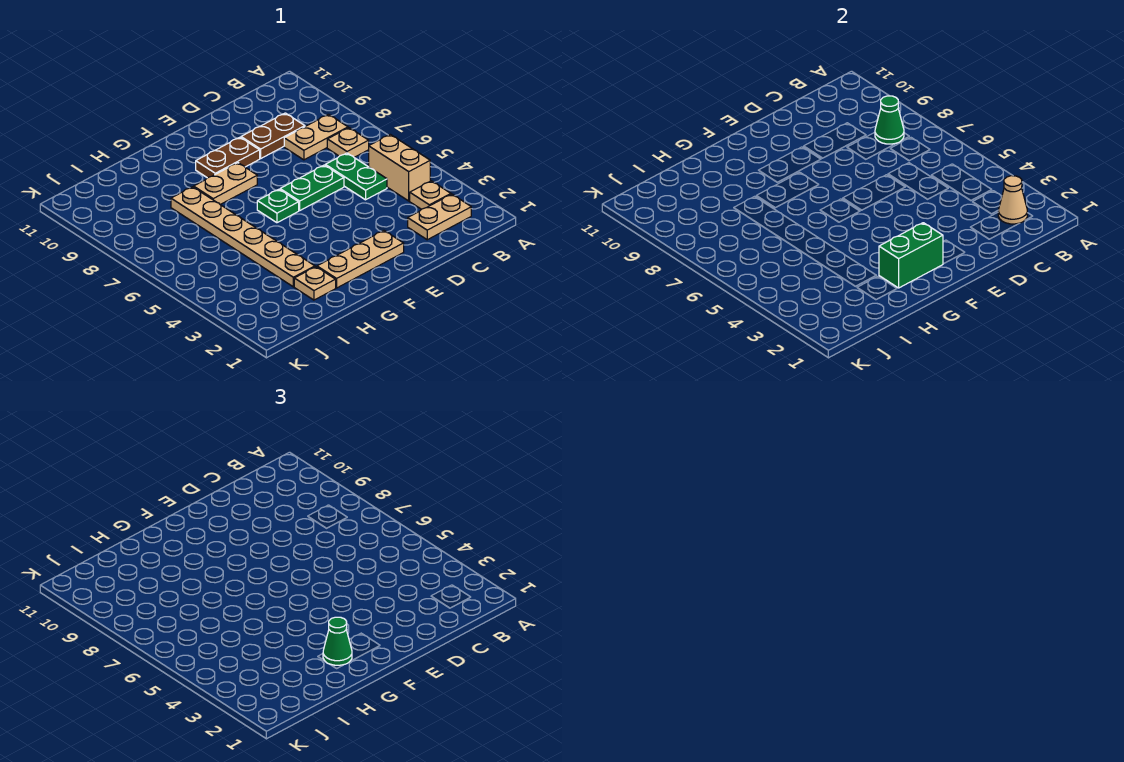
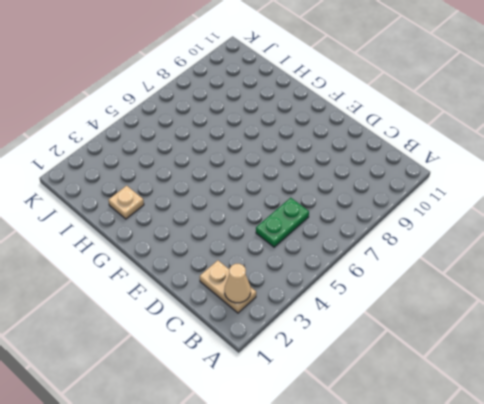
none -> tan 1x1 plate [410,181,451,209]
none -> tan 1x2 brick [369,134,430,201]
none -> tan 1x1 plate [327,128,369,157]

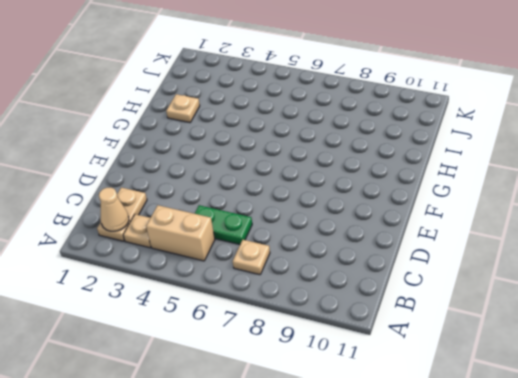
none -> tan 1x2 plate [284,114,348,160]
none -> brown 1x2 plate [241,113,305,159]
none -> green 1x2 plate [280,165,344,211]

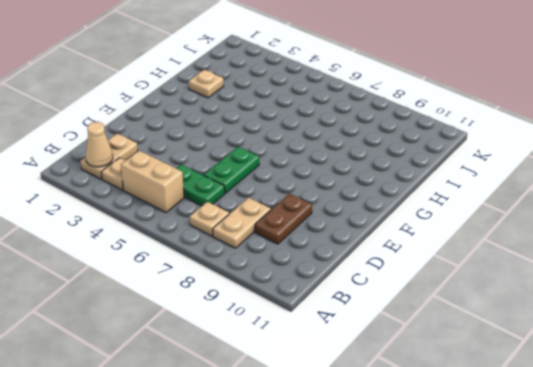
none -> tan 1x3 plate [317,231,404,288]
none -> brown 1x2 plate [196,137,260,178]
none -> green 1x1 plate [257,189,299,223]

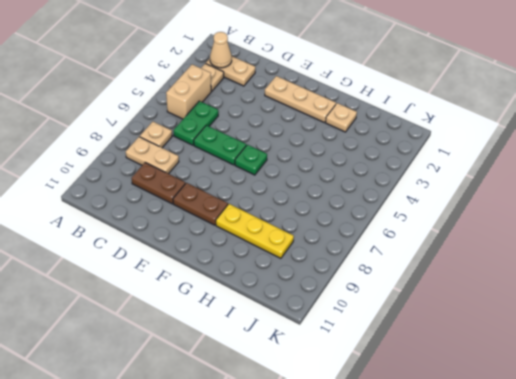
yellow 1x3 plate [216,204,294,258] -> none
none -> tan 1x2 plate [194,163,257,205]
none -> tan 1x6 plate [171,187,315,287]
none -> green 1x1 cone [875,96,904,144]

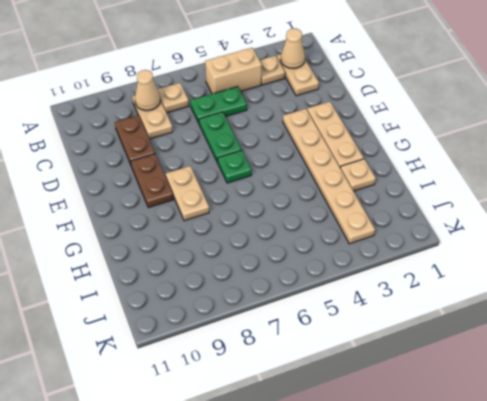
tan 1x1 cone [135,70,160,111] -> green 1x1 cone [875,96,904,144]
tan 1x6 plate [283,109,375,244] -> tan 1x6 plate turned to [171,187,315,287]
none -> green 1x2 brick [879,223,943,288]
none -> green 1x1 cone [323,617,352,665]

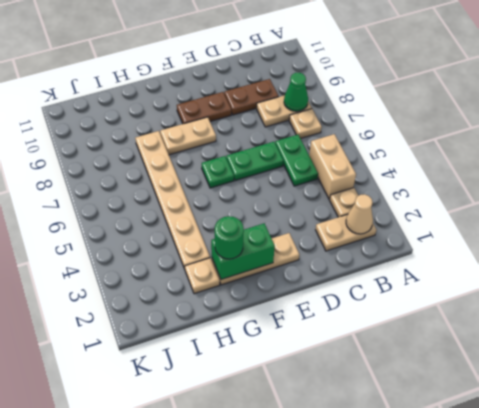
green 1x1 round brick [215,216,244,259] -> green 1x1 cone [323,617,352,665]

